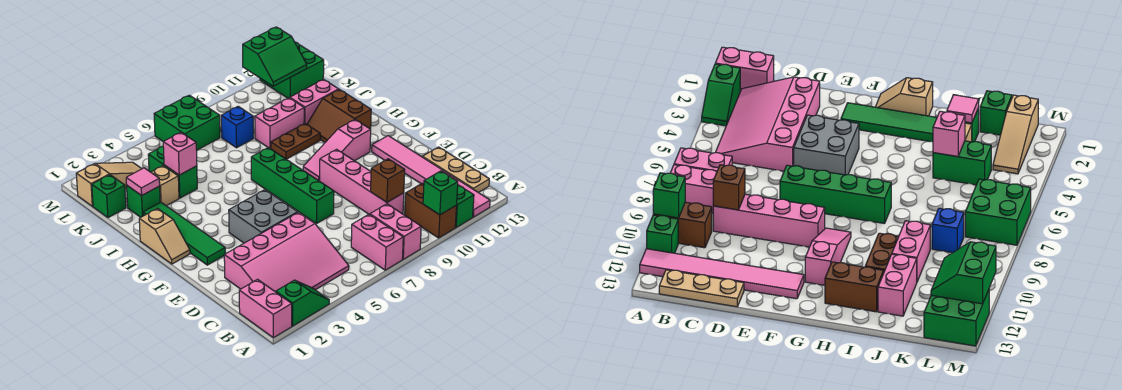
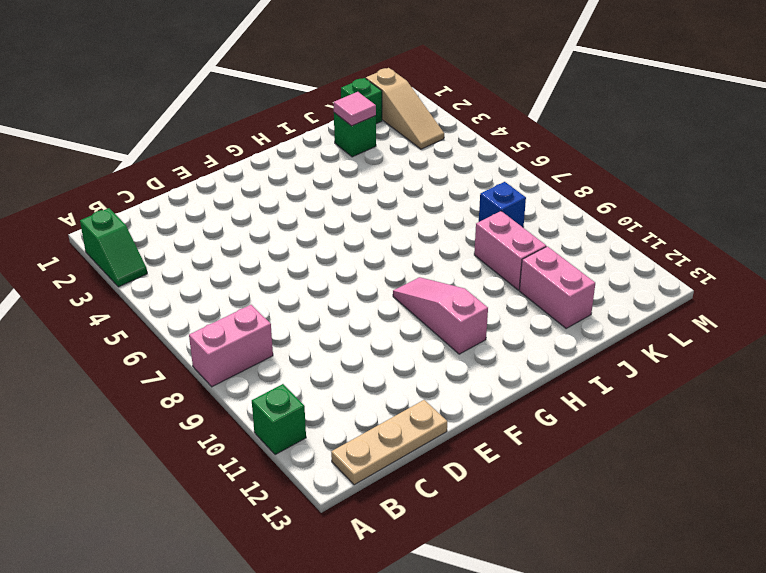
none -> pink 1x2 brick [239,279,292,338]
none -> pink 1x2 brick [351,215,403,270]
none -> brown 1x2 brick [405,183,457,238]
none -> pink 1x6 tile [372,136,490,217]

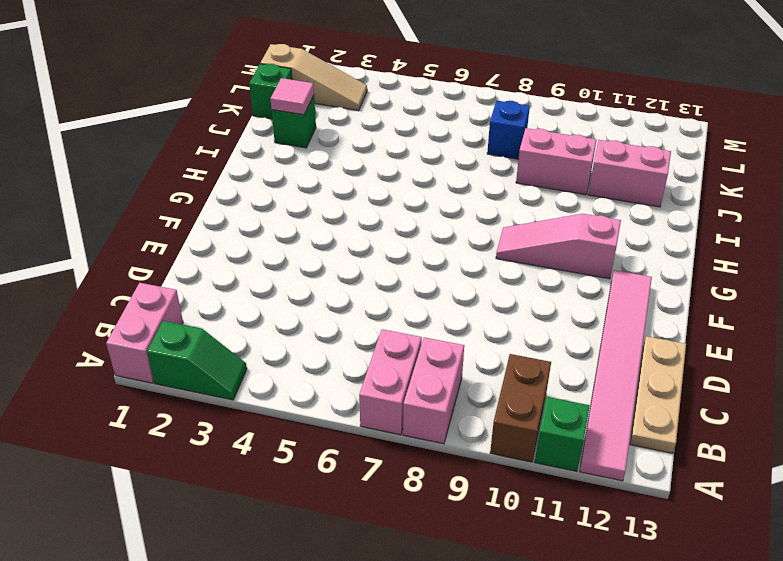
none -> pink 3x4 slope [224,212,349,292]
none -> pink 1x4 brick [320,149,404,215]
none -> grey 2x2 brick [229,190,298,243]
none -> green 1x4 brick [251,148,334,224]

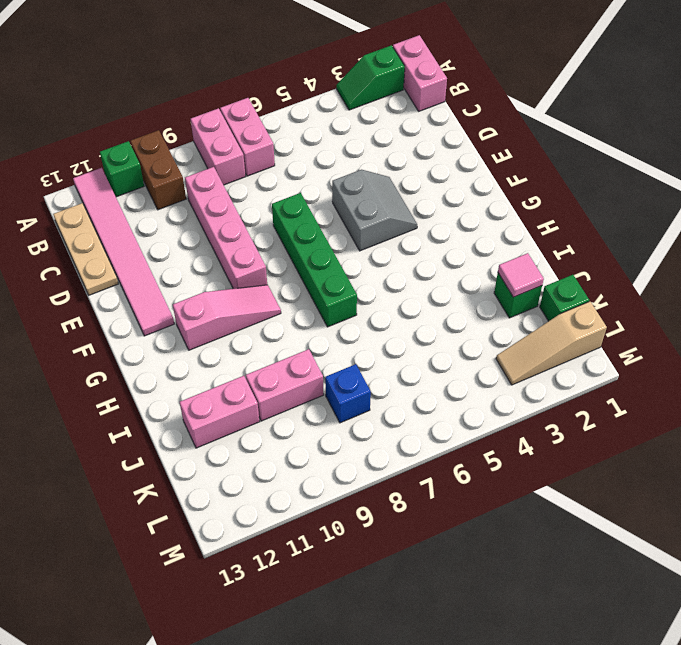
grey 2x2 slope [332,170,417,251] -> grey 2x2 brick [229,190,298,243]
none -> pink 3x4 slope [224,212,349,292]
none -> green 1x4 tile [143,202,225,265]
none -> tan 1x2 slope [139,208,190,264]
none -> brown 2x2 slope [307,90,371,142]

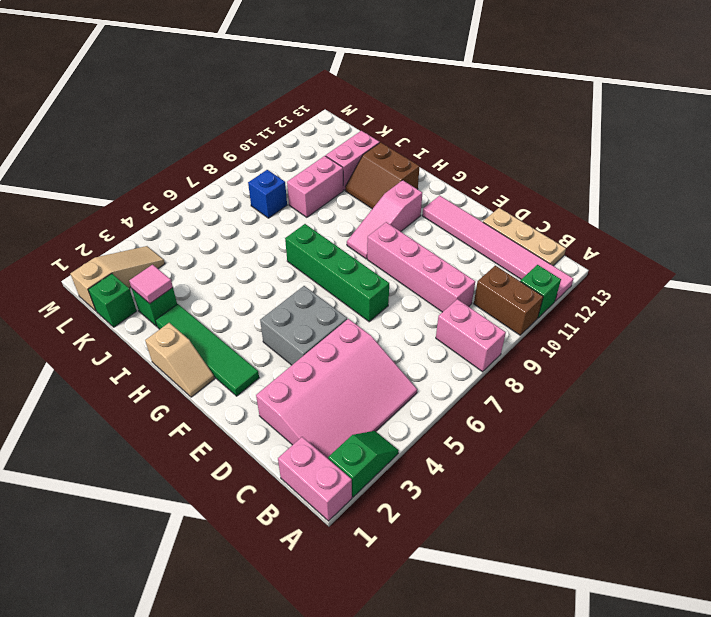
none -> pink 1x2 brick [351,215,403,270]
none -> brown 1x2 plate [271,124,320,159]
none -> tan 1x1 brick [151,166,179,206]
none -> green 1x2 brick [148,146,197,198]

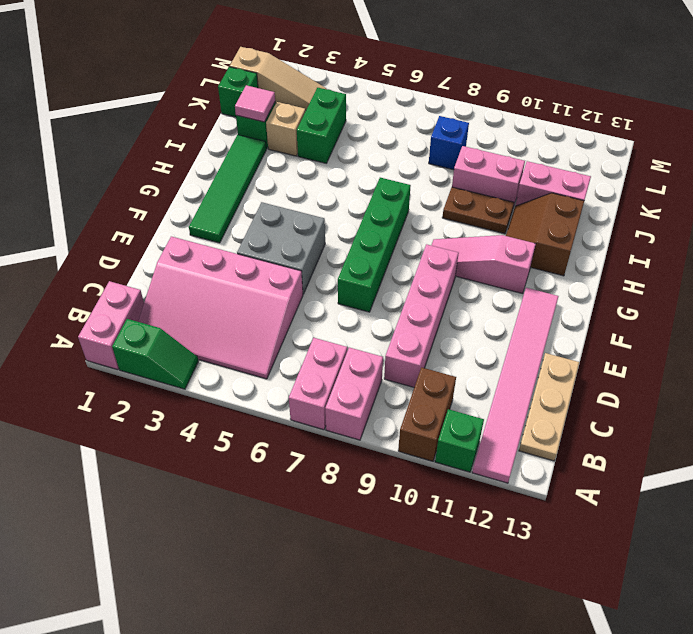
none -> tan 1x2 slope [139,208,190,264]
none -> green 2x2 brick [154,95,220,150]
none -> green 2x2 brick [260,42,324,98]
none -> green 1x1 brick [423,171,458,215]

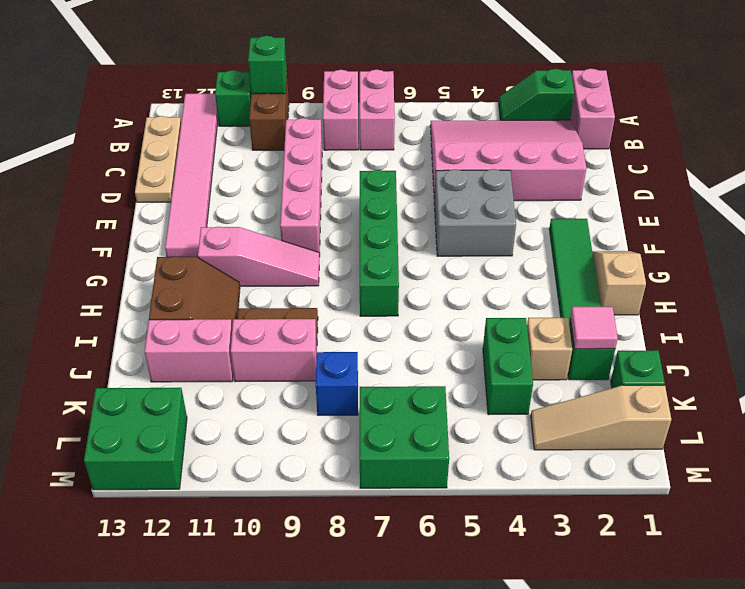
none -> brown 1x1 brick [371,159,405,202]
none -> pink 1x1 brick [163,132,197,175]
none -> green 2x2 slope [243,27,307,86]

